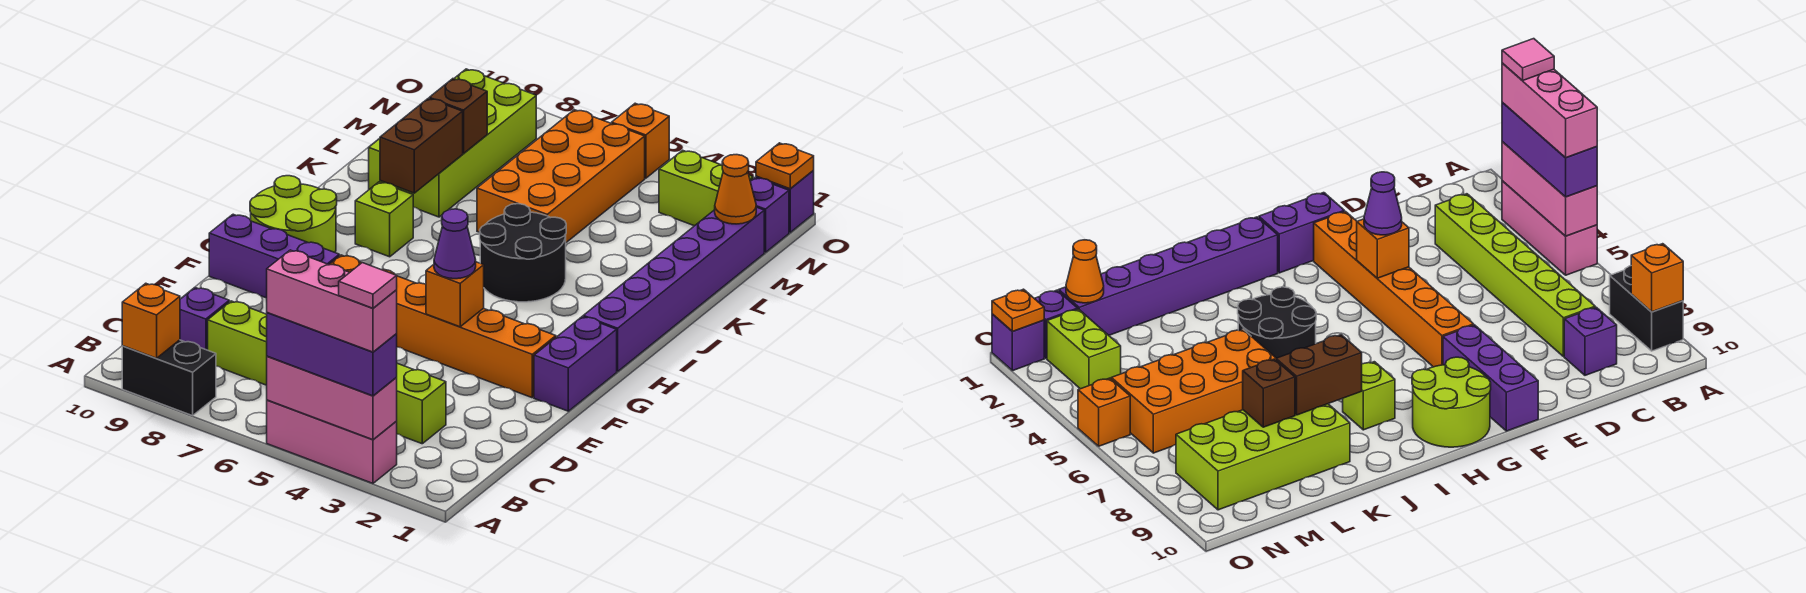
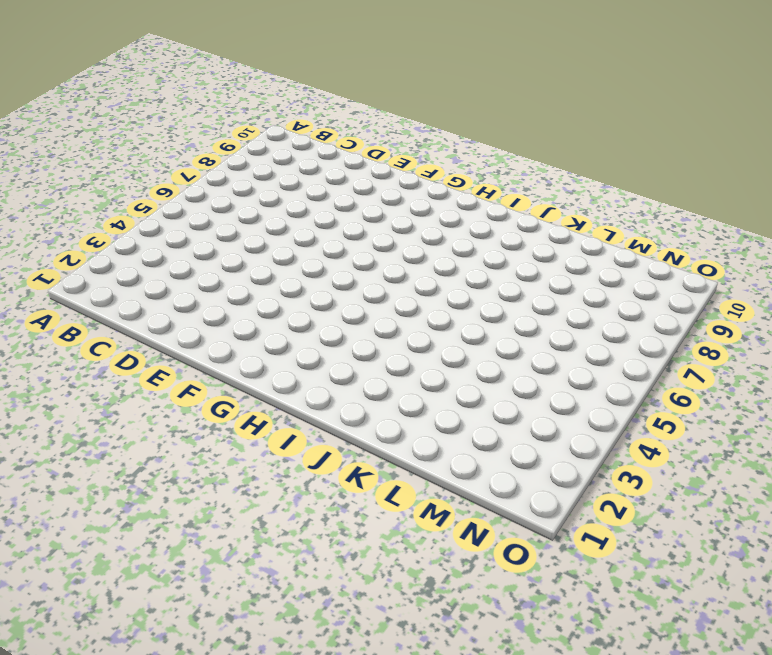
none -> pink 1x3 brick [267,400,397,483]
none -> black 1x2 brick [122,340,216,416]
none -> lime 1x6 brick [208,301,446,444]

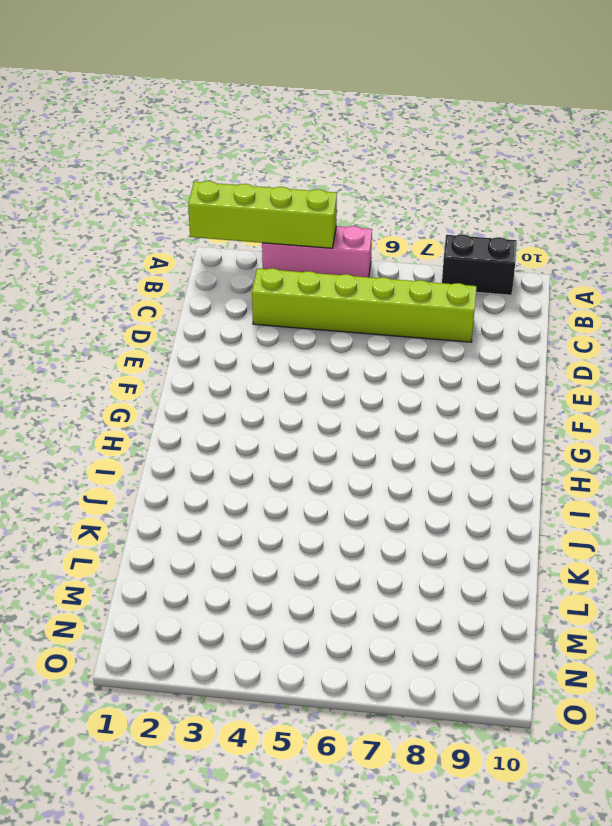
lime 1x4 brick [188,181,337,248] -> pink 1x3 brick [267,356,397,440]
none -> purple 1x1 brick [180,288,229,350]
none -> purple 1x2 brick [534,317,617,411]
none -> orange 1x6 brick [329,255,556,398]

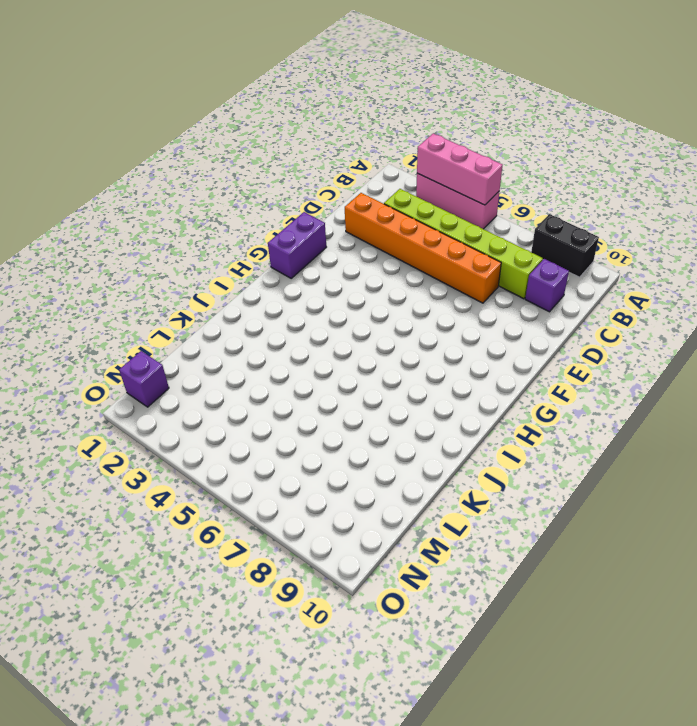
orange 1x6 brick [345,193,501,303] -> orange 1x6 brick moved to [329,255,556,398]
none -> purple 1x3 brick [209,214,339,298]
none -> lime 2x2 round brick [250,176,337,253]
none -> purple 1x6 brick [583,207,764,371]

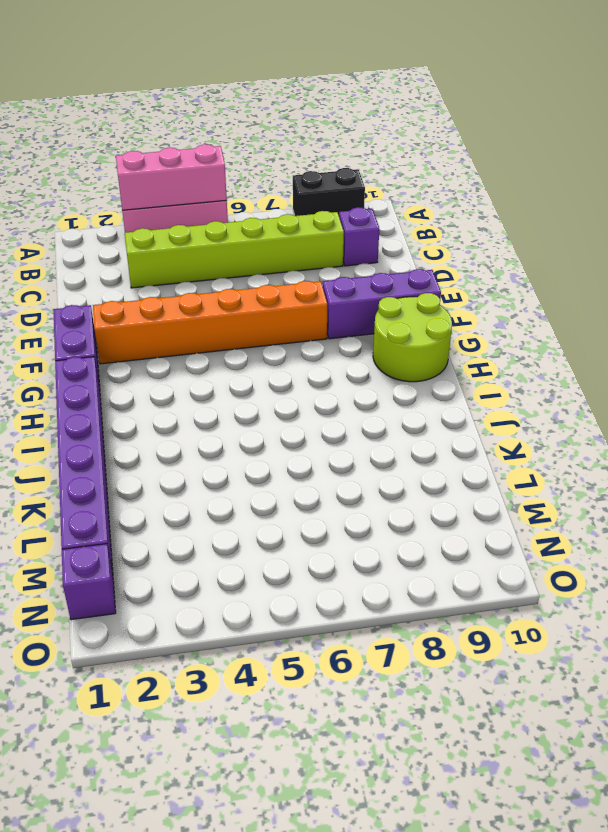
none -> black 2x2 round brick [480,204,566,302]
none -> lime 1x1 brick [355,182,413,257]
none -> orange 2x4 brick [477,110,645,242]

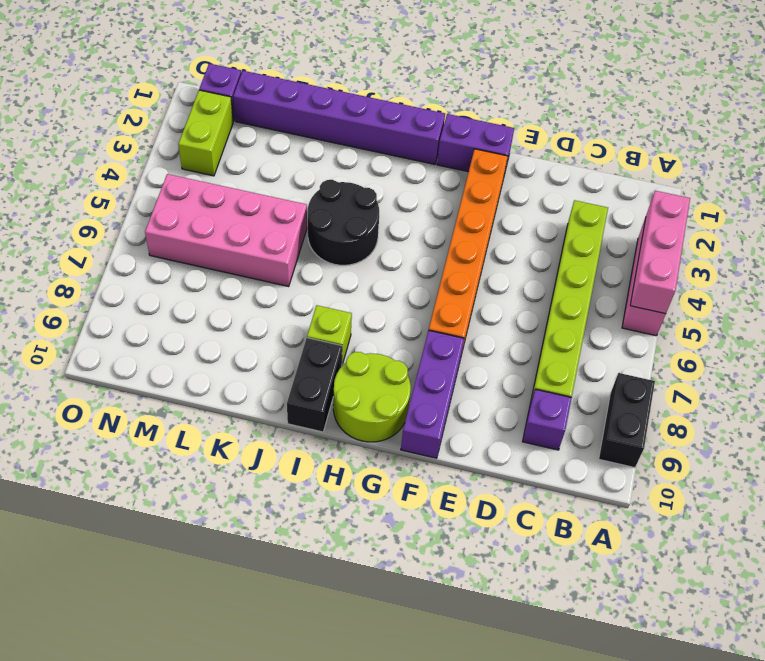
black 1x2 brick [287,338,342,432] -> none
pink 2x4 brick [145,174,307,286] -> orange 2x4 brick [477,110,645,242]
none -> lime 2x4 brick [369,69,536,217]
none -> purple 1x1 brick [756,170,814,232]
none -> orange 1x1 brick [612,103,669,178]

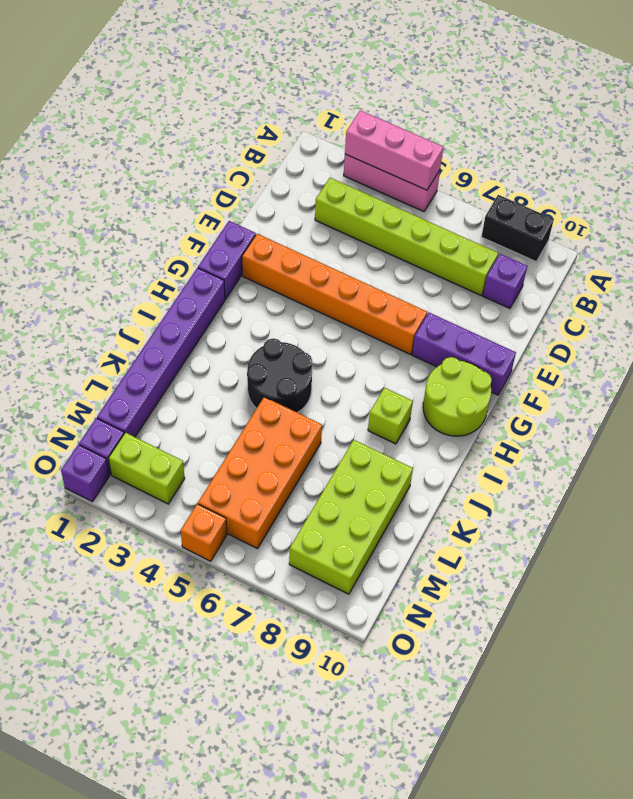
none -> orange 1x1 brick [122,283,180,358]
none -> orange 1x1 brick [426,262,484,327]
none -> brown 1x2 brick [380,98,463,193]

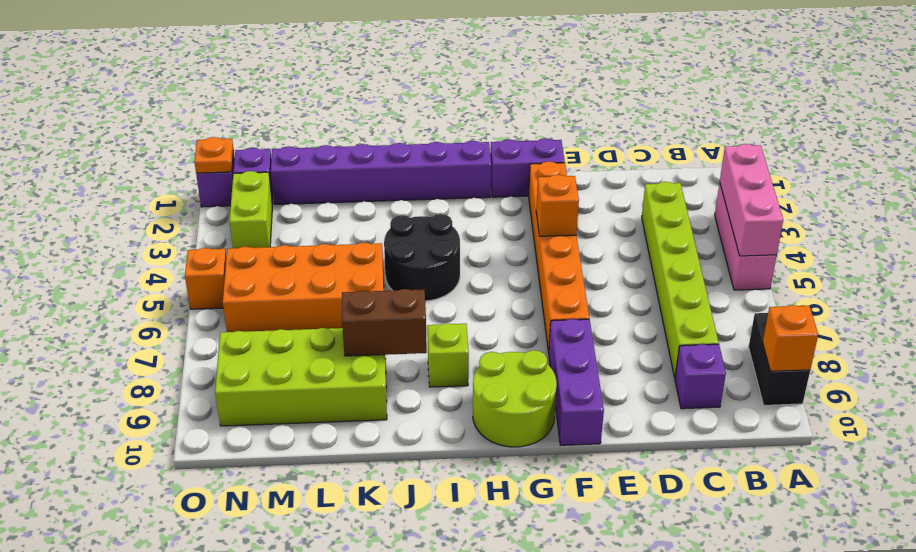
none -> brown 1x1 brick [429,79,487,153]
none -> orange 1x1 cone [715,155,756,224]
none -> purple 1x3 brick [267,313,397,396]

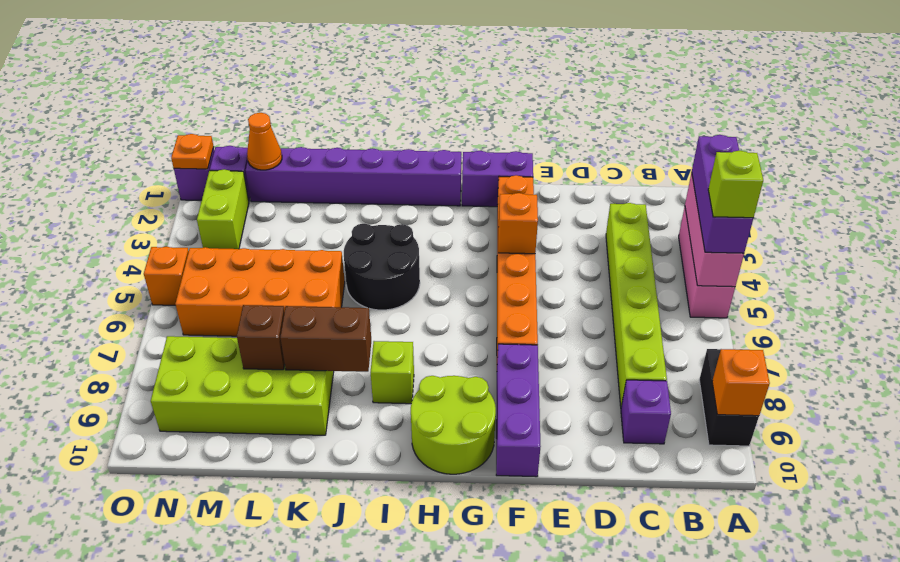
lime 1x1 brick [708,151,763,218] -> pink 1x3 brick [267,250,397,352]
none -> purple 1x1 cone [434,209,476,279]
none -> pink 1x1 tile [339,263,397,308]

